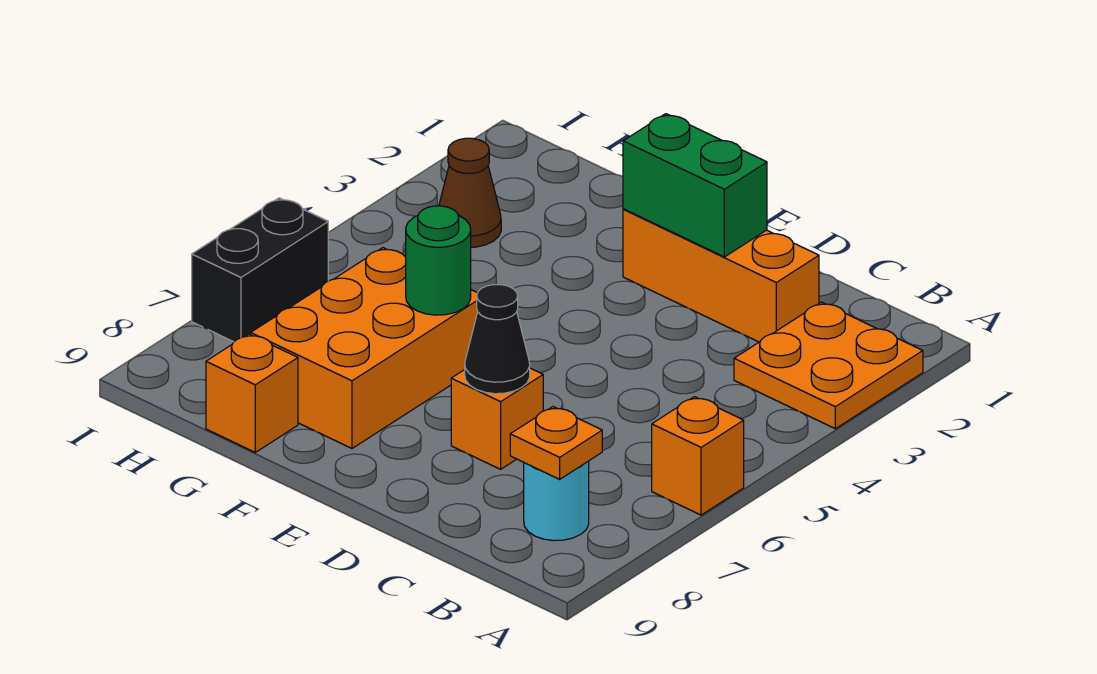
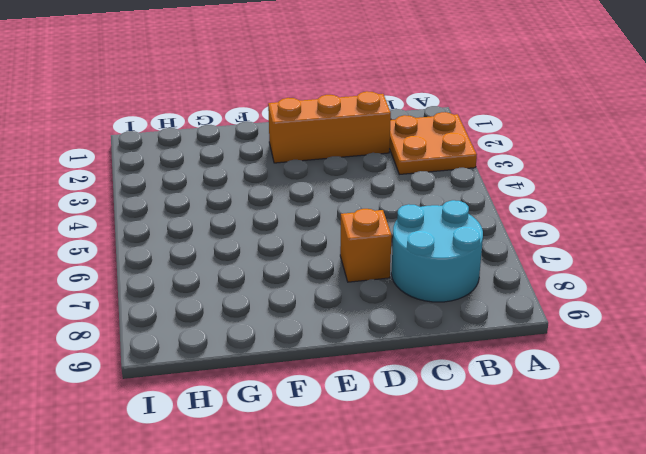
cyan 2x2 round brick [391,200,483,302] -> cyan 1x1 round brick [524,461,589,541]
none -> orange 1x1 brick [652,397,744,515]
none -> orange 2x3 brick [251,248,478,448]
none -> orange 1x1 brick [206,334,298,452]

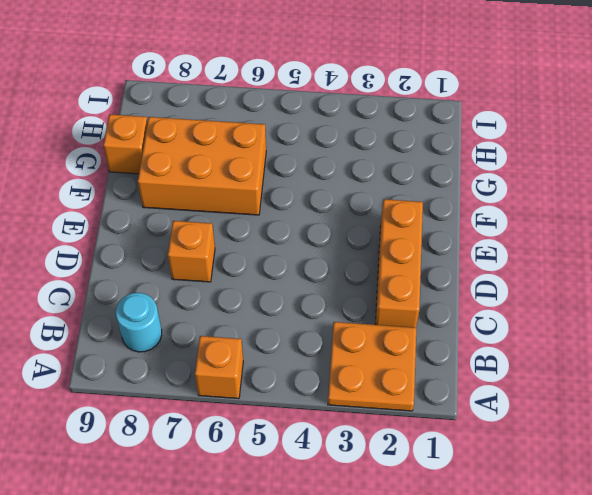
none -> brown 1x1 cone [439,138,501,247]
none -> black 1x2 brick [192,198,328,342]
none -> orange 1x1 plate [510,407,602,479]

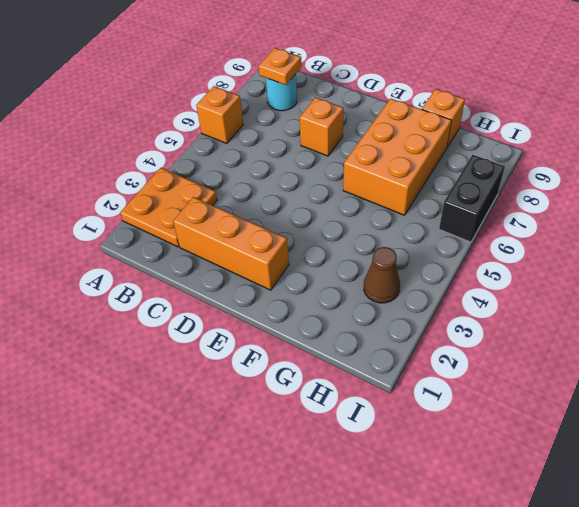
none -> green 1x2 brick [623,114,767,257]
none -> black 1x1 cone [465,285,530,394]
none -> green 1x1 round brick [406,206,471,315]

